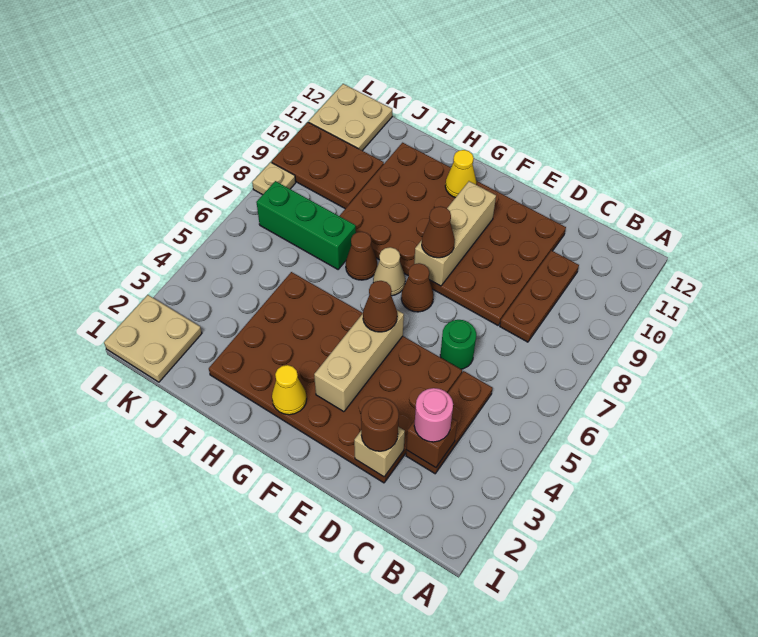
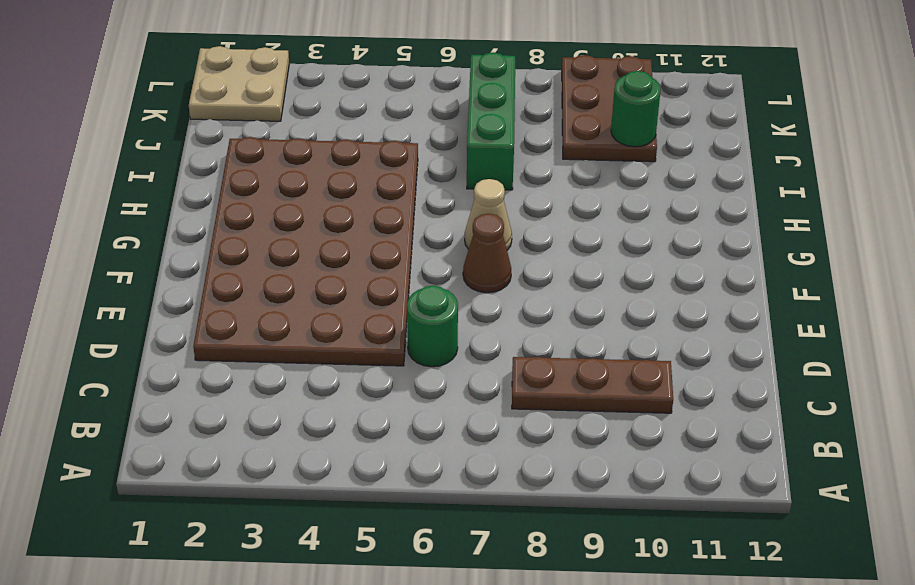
green 1x1 round brick [611,71,661,147] -> none
none -> brown 1x3 plate [406,371,493,474]
none -> brown 4x6 plate [340,143,566,325]
none -> brown 1x1 cone [346,232,377,280]

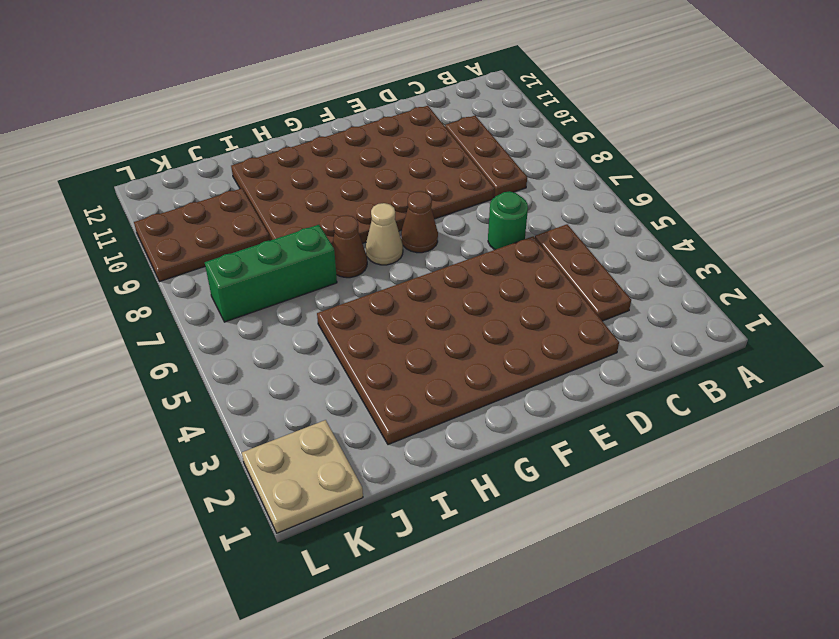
none -> tan 2x2 plate [308,84,392,151]
none -> tan 1x1 plate [252,162,296,195]
none -> brown 1x1 brick [406,418,457,468]

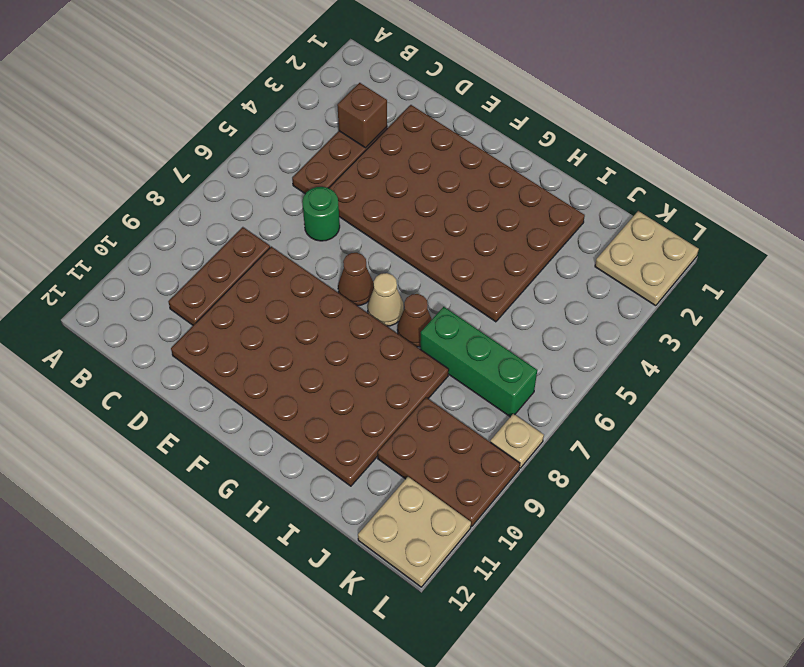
none -> tan 1x1 brick [354,427,405,477]
none -> tan 1x3 brick [314,310,404,412]
none -> tan 1x3 brick [414,181,496,286]

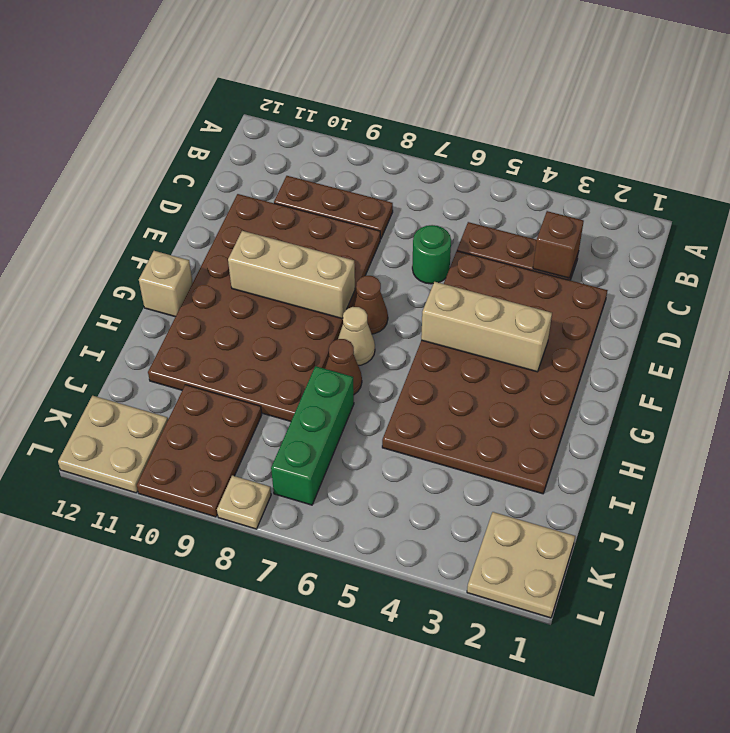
tan 1x1 brick [139,251,193,317] -> tan 1x1 brick moved to [354,427,405,477]
none -> yellow 1x1 cone [272,365,307,415]
none -> yellow 1x1 cone [445,150,476,198]
none -> pink 1x1 round brick [414,388,453,442]

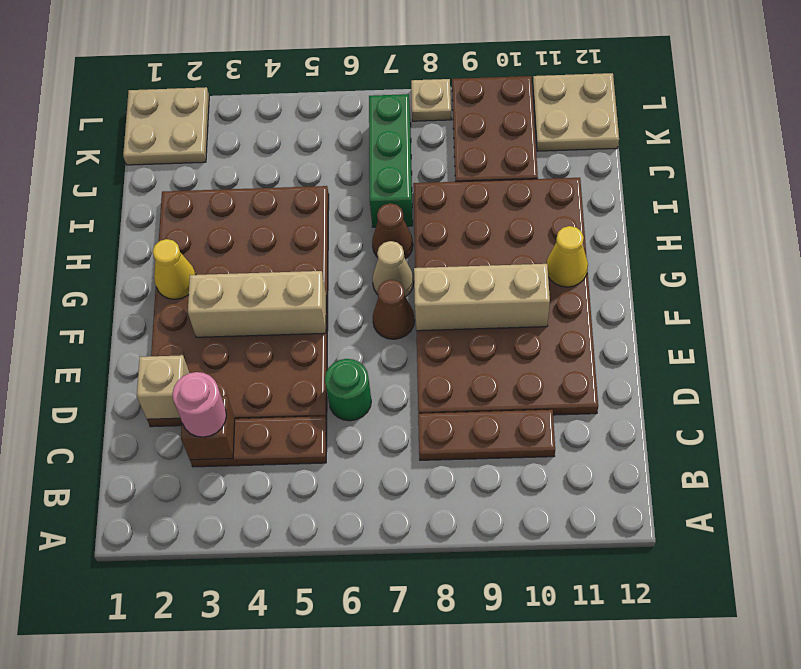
none -> brown 1x1 round brick [361,397,399,451]
none -> brown 1x1 cone [363,281,397,332]
none -> brown 1x1 cone [422,206,455,258]

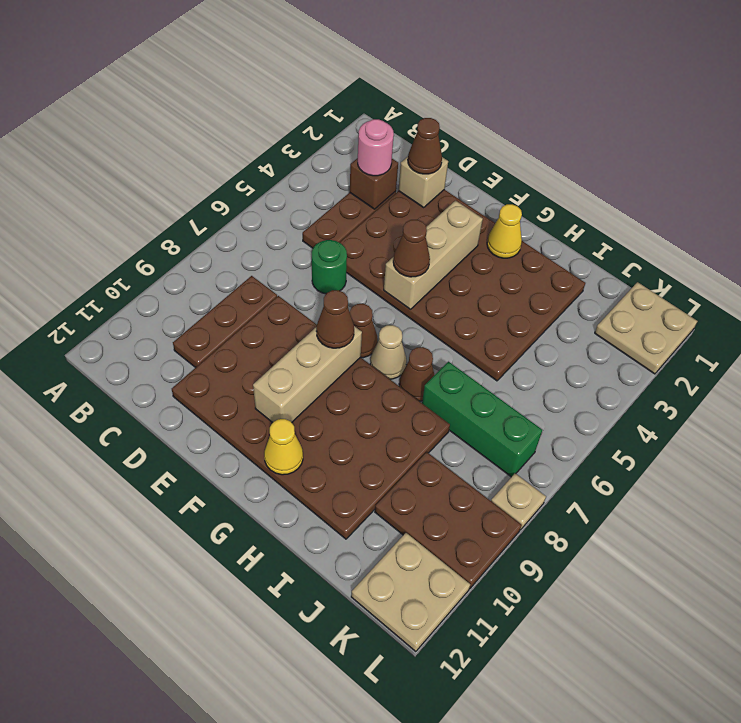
brown 1x1 cone [408,118,442,174] -> brown 1x1 round brick [361,397,399,451]

